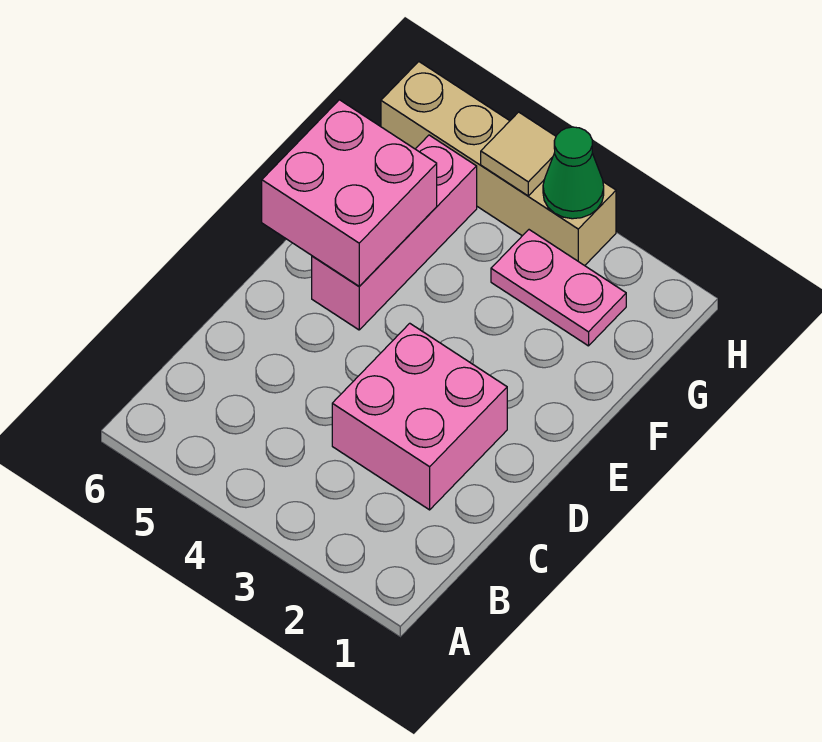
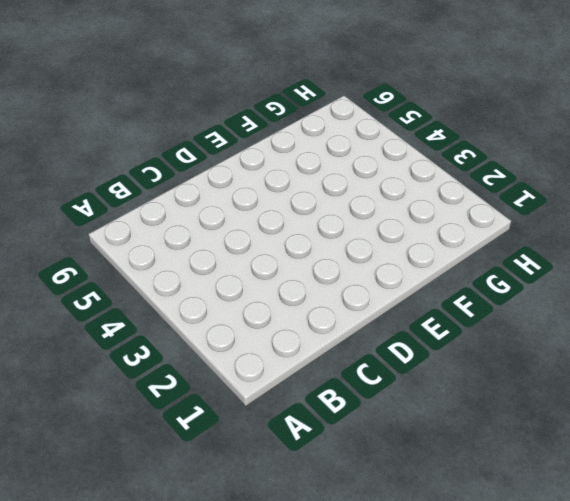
none -> pink 2x2 brick [332,323,507,510]
none -> pink 1x3 brick [312,135,477,330]

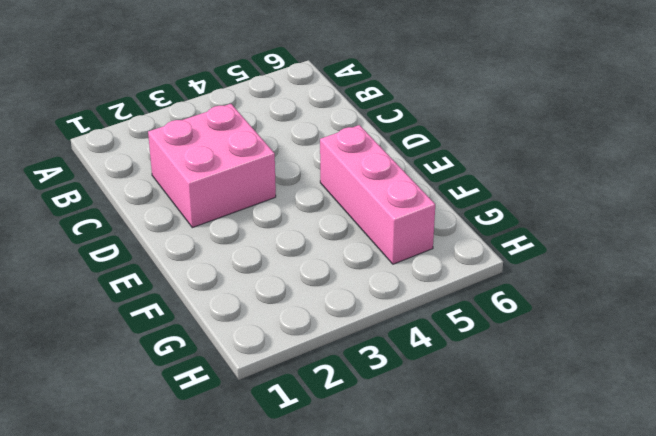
none -> pink 1x2 plate [491,230,626,346]
none -> tan 1x4 brick [381,62,616,266]

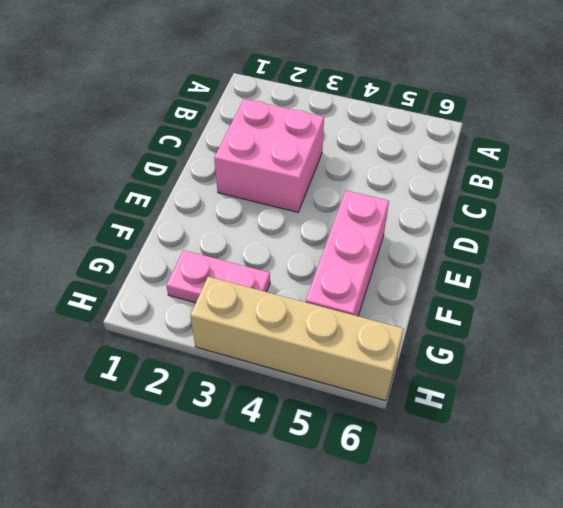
none -> pink 2x2 brick [262,100,437,286]
none -> green 1x1 cone [543,127,604,219]

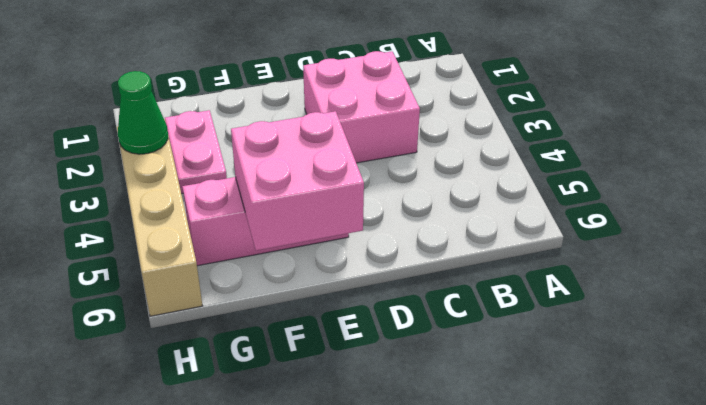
none -> tan 1x1 tile [481,112,556,196]

